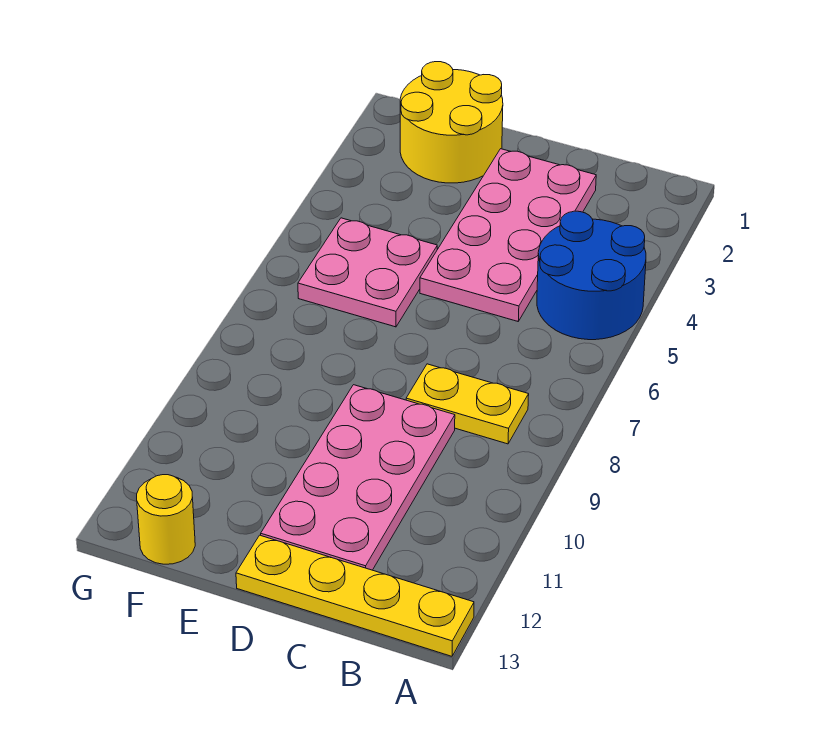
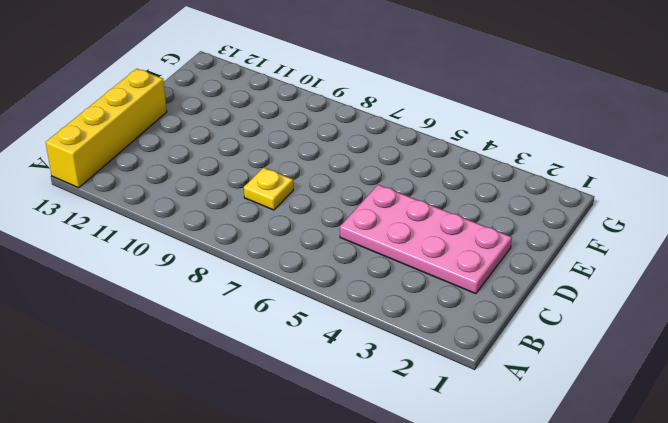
yellow 1x4 brick [46,69,167,188] -> yellow 1x4 plate [236,535,474,656]
yellow 1x1 plate [244,168,293,210] -> yellow 1x2 plate [406,364,529,444]
none -> blue 2x2 round brick [537,211,646,340]
none -> pink 2x4 plate [261,385,455,570]

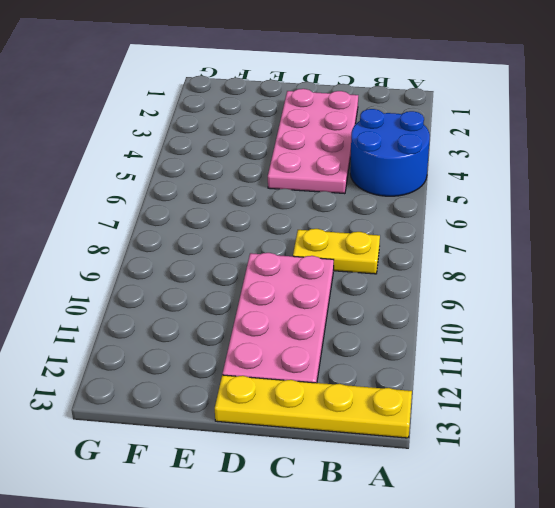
none -> yellow 2x2 round brick [400,62,503,183]
none -> pink 2x2 plate [298,218,437,327]

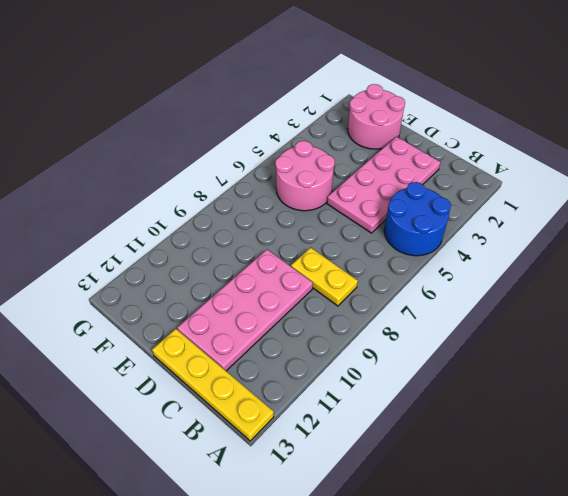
pink 2x2 round brick [348,84,405,149] -> yellow 2x2 round brick [400,62,503,183]
pink 2x2 round brick [275,141,335,211] -> pink 2x2 plate [298,218,437,327]
none -> yellow 1x1 round brick [137,475,195,564]

